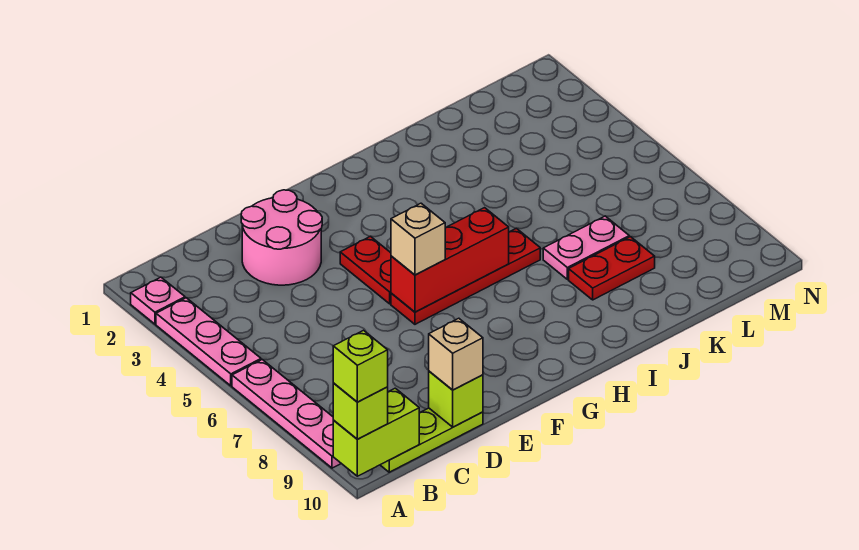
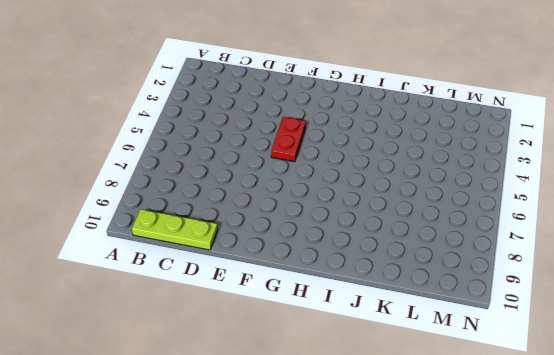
none -> pink 1x1 plate [131,277,185,324]
none -> pink 1x3 plate [156,298,261,386]
none -> pink 1x4 plate [232,360,341,468]

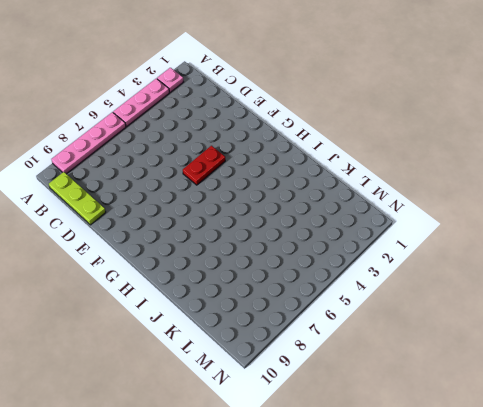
none -> pink 2x2 round brick [241,190,322,285]
none -> red 1x4 plate [391,228,540,324]
none -> pink 1x2 plate [543,216,629,279]

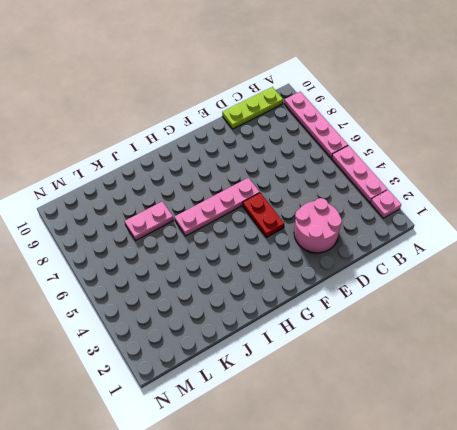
pink 1x4 plate [175,178,260,236] -> red 1x4 plate [391,228,540,324]
none -> red 1x2 plate [569,237,655,300]
none -> lime 1x2 brick [333,388,419,476]
none -> lime 1x1 brick [429,371,483,427]

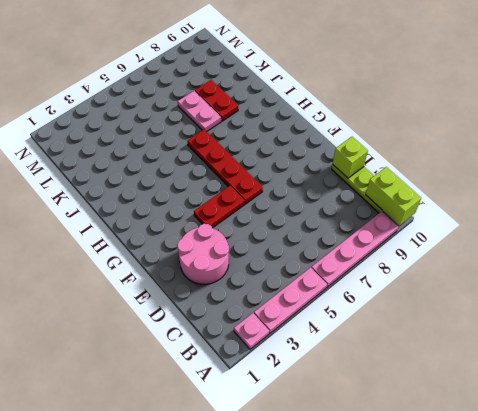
none -> red 1x3 brick [391,208,509,312]
none -> lime 1x1 brick [333,383,388,439]
none -> tan 1x1 brick [429,318,483,390]

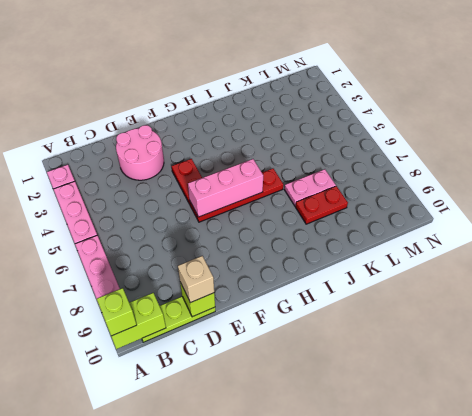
pink 1x3 brick [188,159,263,217] -> red 1x3 brick [391,208,509,312]
none -> tan 1x1 brick [391,203,445,275]
none -> lime 1x1 brick [333,330,388,402]

